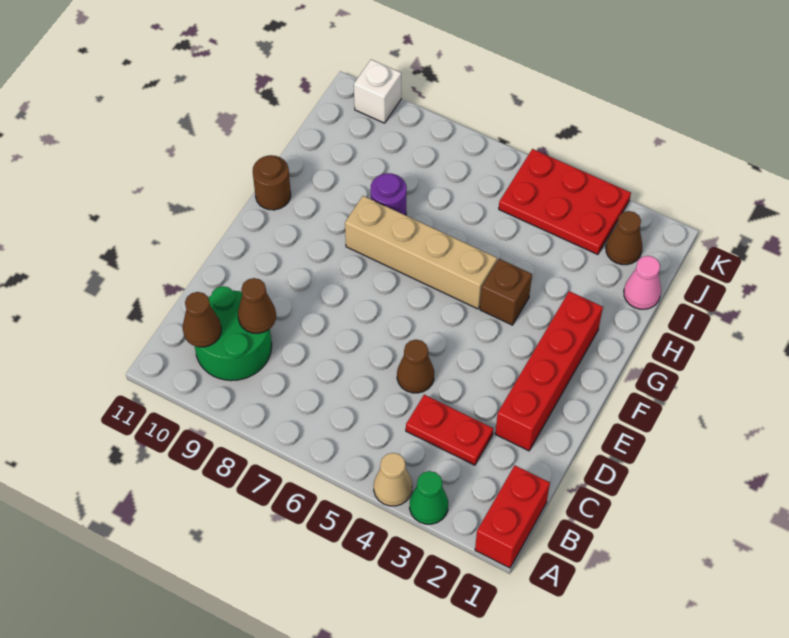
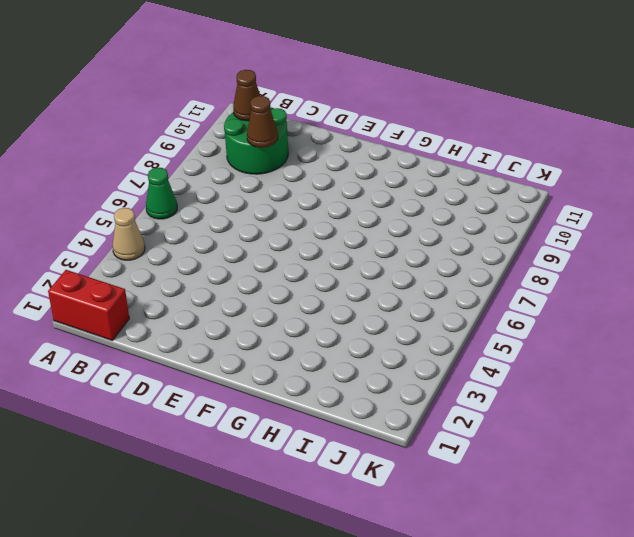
green 1x1 cone [146,167,177,219] -> green 1x1 cone moved to [409,471,448,524]
none -> red 1x2 plate [406,395,493,465]
none -> red 1x4 brick [495,291,603,451]
none -> brown 1x1 cone [397,340,434,393]

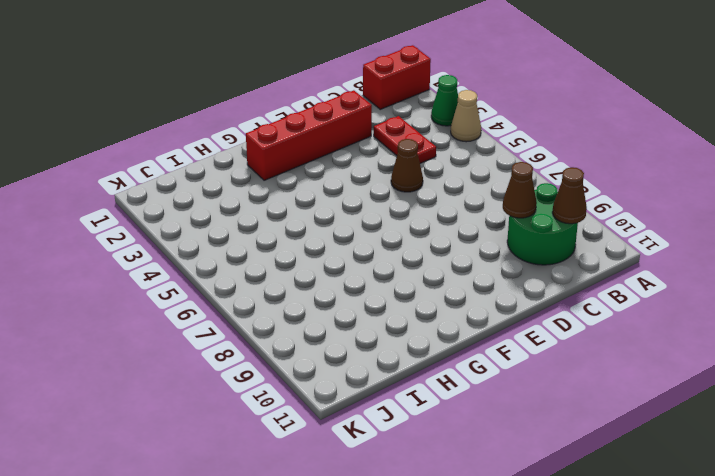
none -> brown 1x1 brick [480,259,532,325]
none -> tan 1x4 brick [345,196,497,309]
none -> brown 1x1 round brick [253,155,291,210]

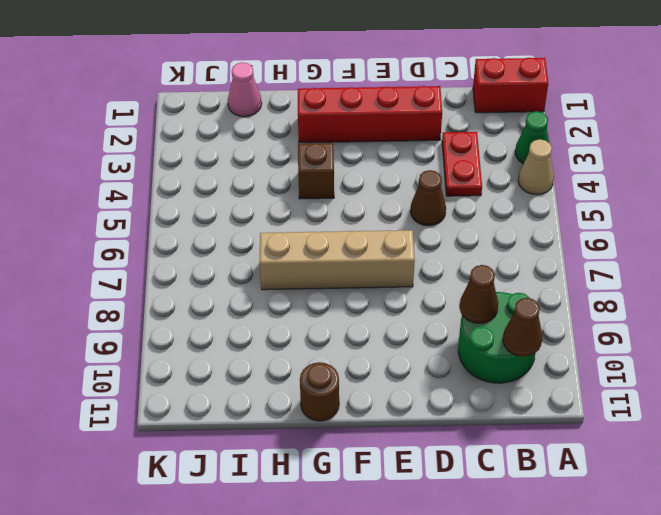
tan 1x4 brick [260,230,415,290] -> tan 1x4 brick turned to [345,196,497,309]
none -> purple 1x1 round brick [370,173,407,215]
none -> brown 1x1 cone [606,211,642,265]
none -> red 2x3 plate [499,149,631,255]

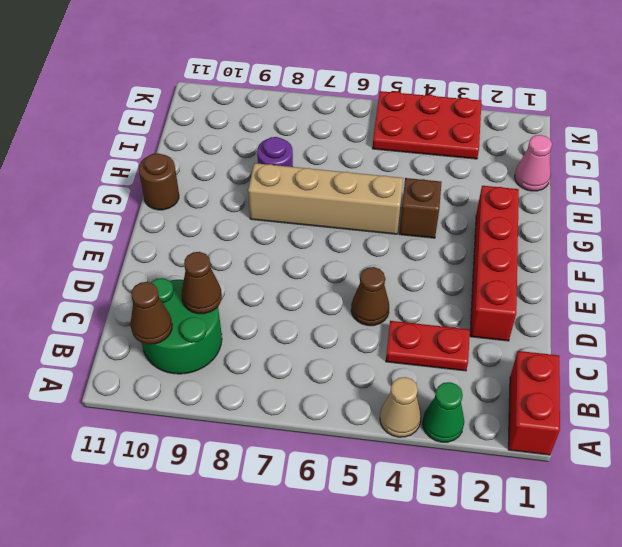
none -> brown 1x1 cone [606,211,642,265]
none -> white 1x1 brick [354,60,401,123]

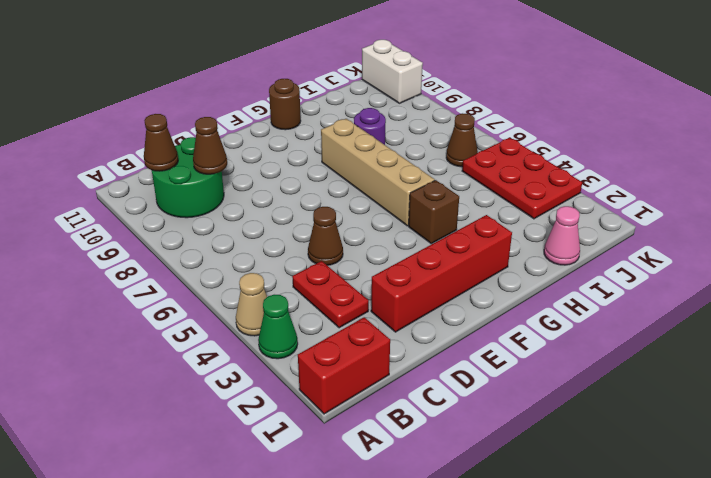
brown 1x1 cone [446,113,478,167] -> brown 1x1 cone moved to [606,211,642,265]
white 1x2 brick [362,40,423,103] -> white 1x1 brick [354,60,401,123]

